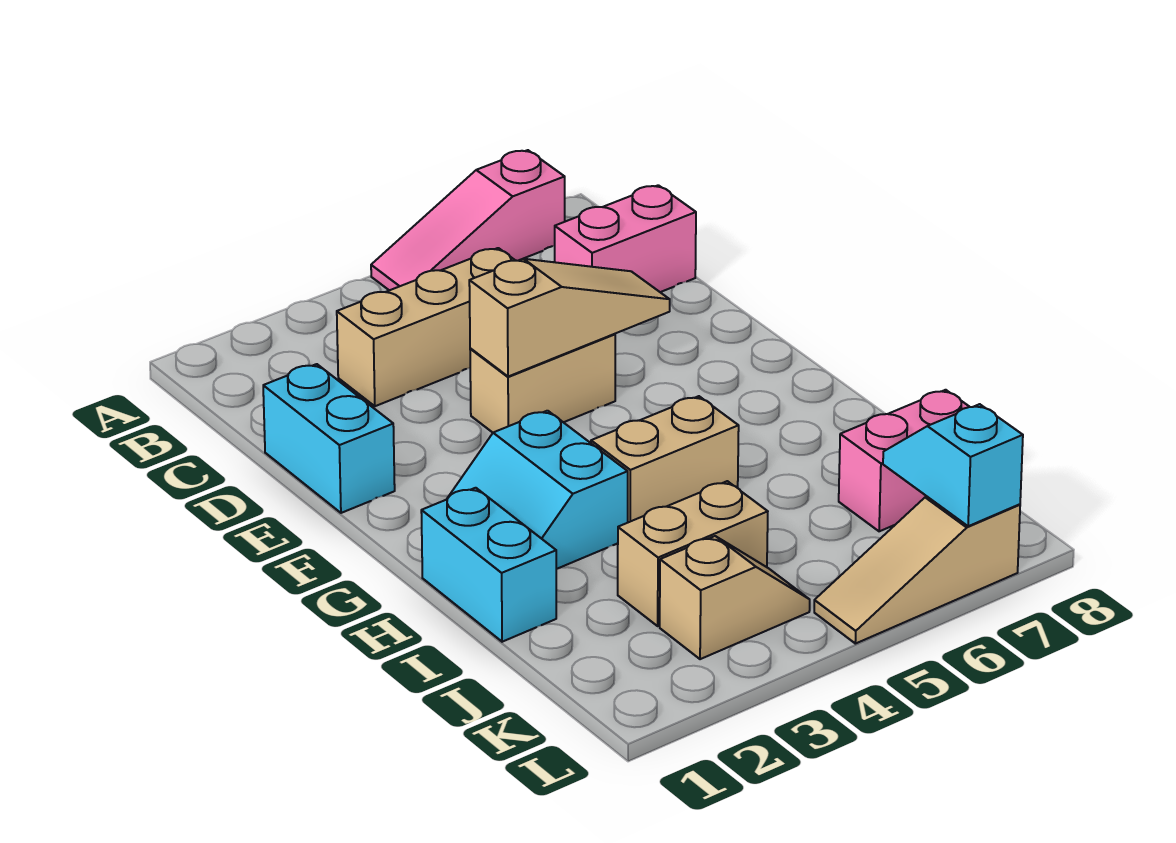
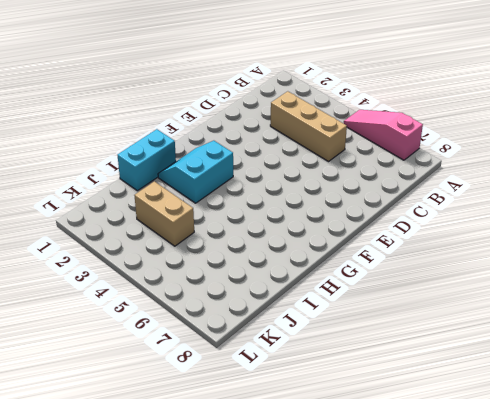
none -> pink 1x2 brick [555,185,696,292]
none -> cyan 1x2 brick [263,364,395,513]
none -> tan 1x2 brick [470,334,615,433]

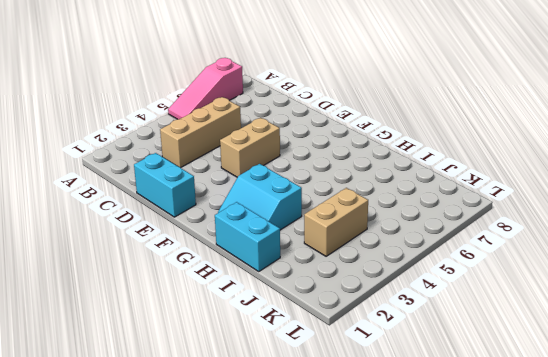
none -> pink 1x2 brick [555,185,696,292]
none -> tan 1x2 brick [591,396,739,522]
none -> pink 1x2 brick [839,390,969,531]

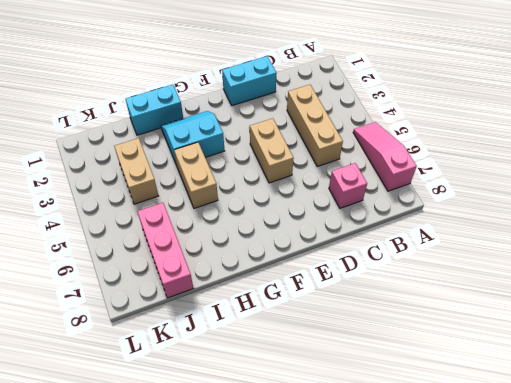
pink 1x1 brick [329,163,367,208] -> pink 1x2 brick [555,185,696,292]
pink 1x3 brick [137,203,193,298] -> pink 1x2 brick [839,390,969,531]
none -> tan 1x2 slope [660,536,810,659]
none -> tan 1x3 slope [814,497,1020,644]
none -> tan 1x3 slope [469,259,670,377]

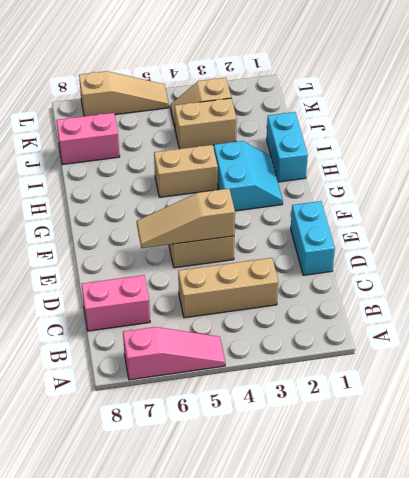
none -> cyan 1x2 slope [883,404,1023,526]

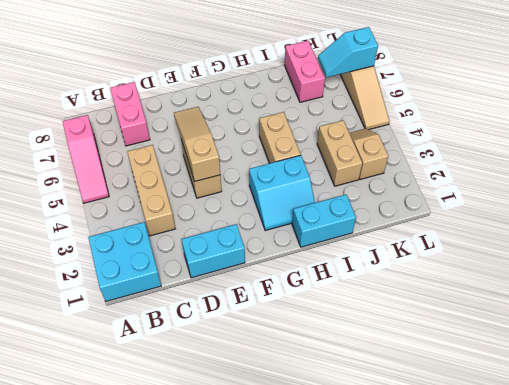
cyan 2x2 brick [88,222,161,301] -> none

